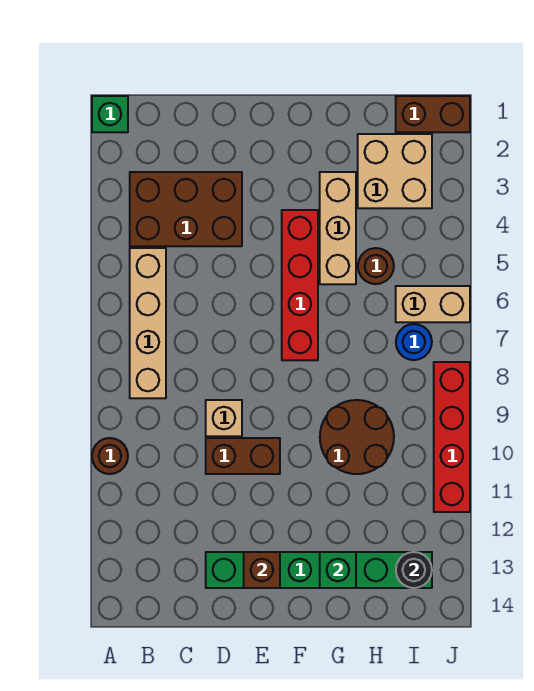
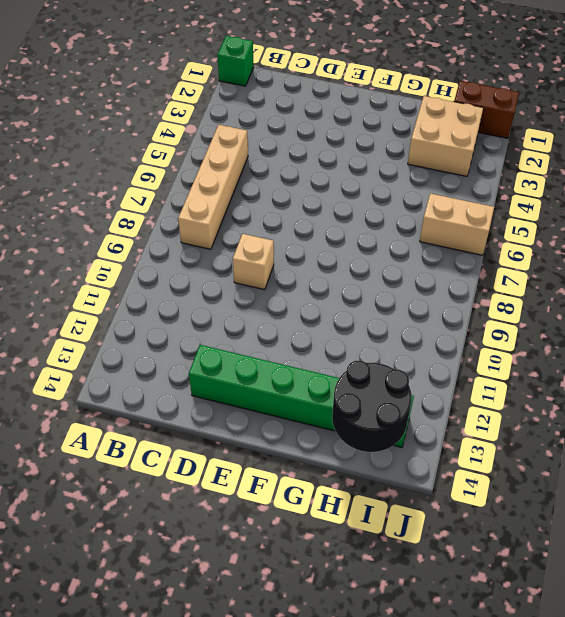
black 2x2 round brick [332,361,412,452] -> black 1x1 round brick [396,552,432,588]
none -> brown 1x1 round brick [92,438,128,474]
none -> brown 2x3 brick [130,172,242,246]
none -> brown 1x2 brick [206,438,280,474]

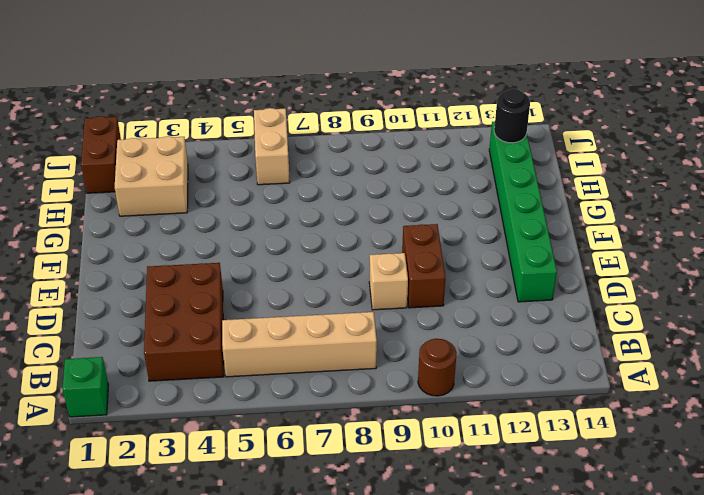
none -> red 1x4 brick [282,210,318,360]
none -> tan 1x3 brick [320,172,356,284]
none -> brown 2x2 round brick [320,400,394,474]

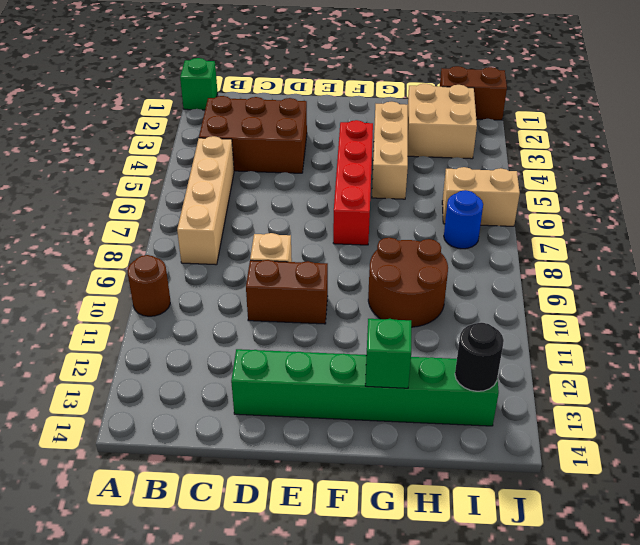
none -> brown 1x1 round brick [358,248,394,284]
none -> red 1x4 brick [434,362,470,512]
none -> brown 1x1 brick [244,552,280,588]

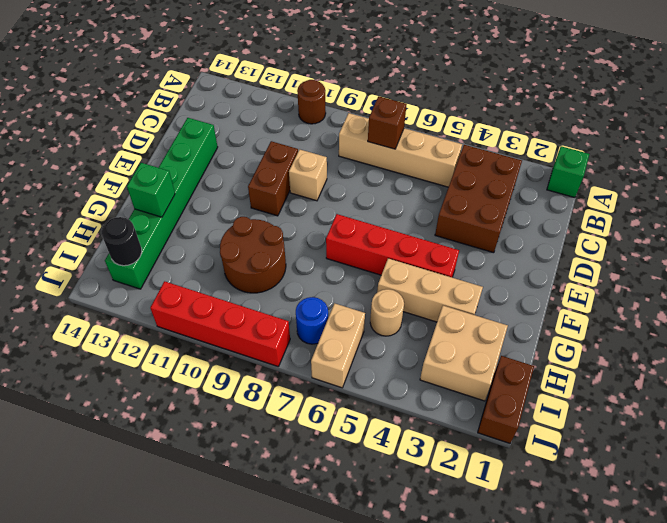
brown 1x1 brick [368,96,407,149] -> brown 1x1 brick moved to [244,552,280,588]
tan 1x1 round brick [370,289,404,336] -> brown 1x1 round brick [358,248,394,284]

